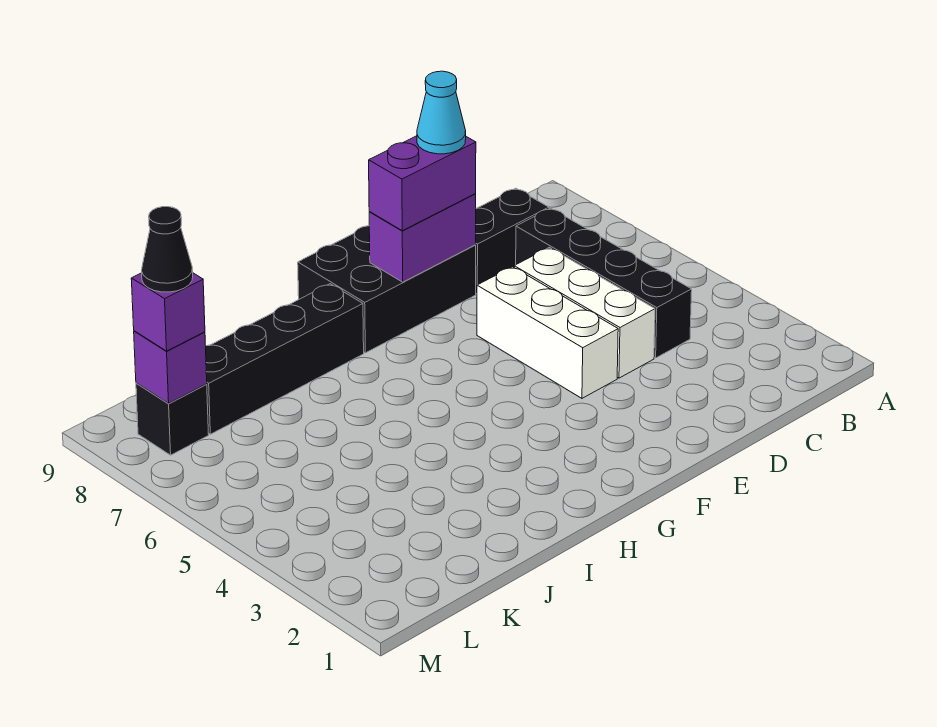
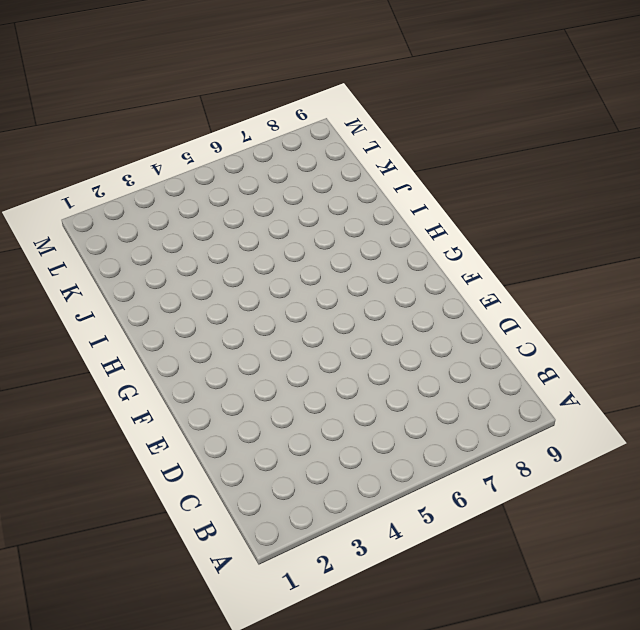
none -> black 1x4 brick [516,208,692,358]
none -> black 1x2 brick [476,188,549,294]
none -> white 1x3 brick [514,247,655,378]

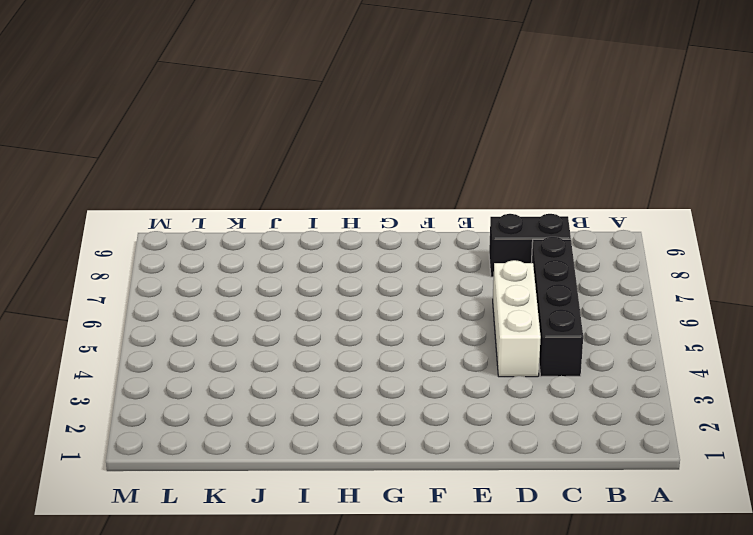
none -> white 1x3 brick [477,267,618,398]
none -> black 2x3 brick [298,226,476,353]
none -> black 1x4 brick [206,284,364,434]

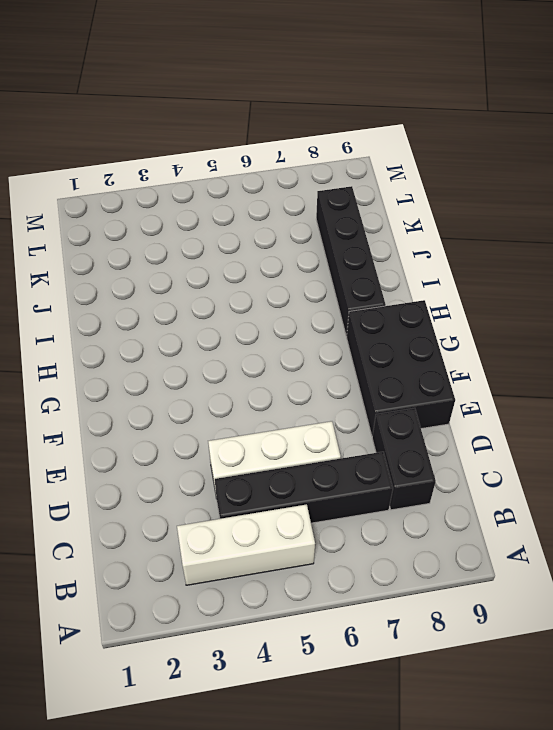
white 1x3 brick [177,504,315,585] -> white 1x3 brick moved to [477,267,618,398]
none -> black 1x1 brick [136,383,209,455]
none -> purple 1x2 brick [369,194,476,282]
none -> purple 1x1 brick [134,331,207,403]

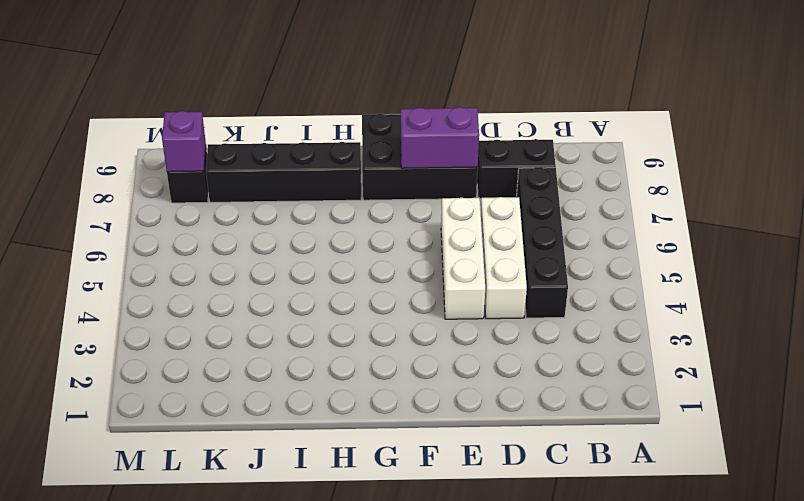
none -> purple 1x2 brick [369,136,476,231]
none -> purple 1x1 brick [131,273,205,351]
none -> cyan 1x1 cone [417,71,466,154]

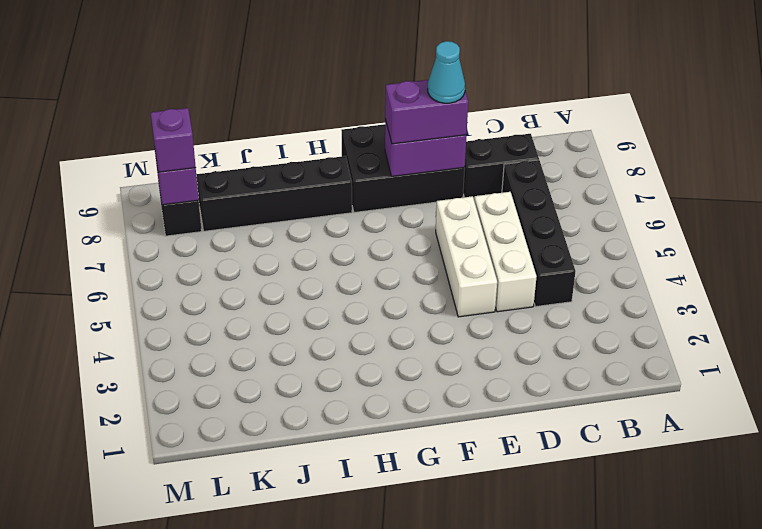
none -> black 1x1 cone [142,207,193,292]

